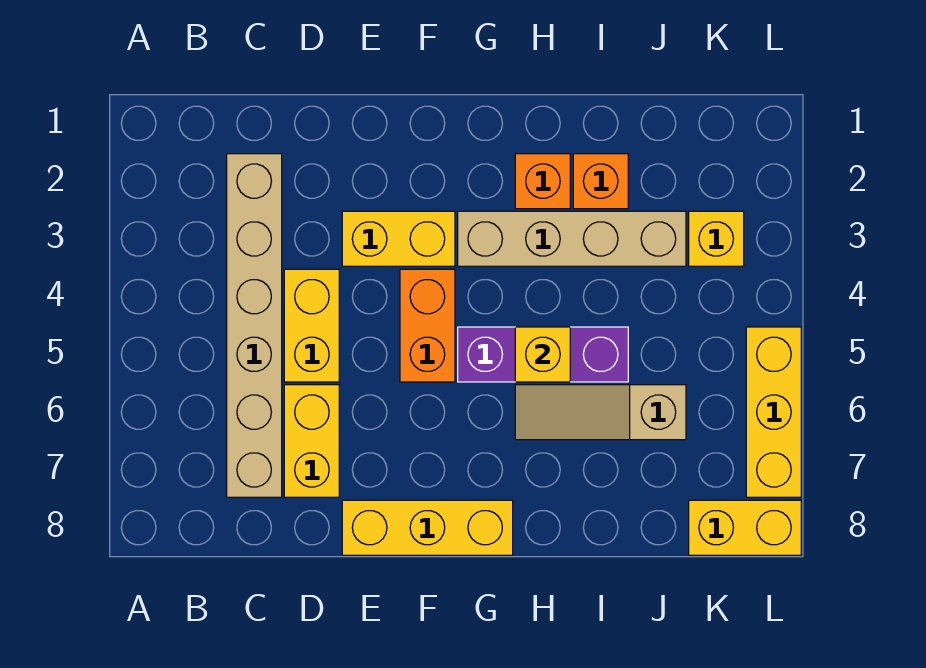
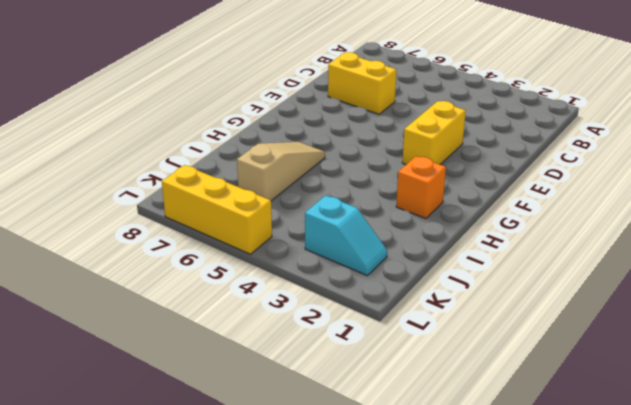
cyan 1x2 slope [305,195,387,276] -> yellow 1x1 brick [689,211,744,266]
none -> tan 1x6 brick [227,154,282,497]
none -> yellow 1x2 brick [284,269,339,382]
none -> yellow 1x3 brick [342,500,513,555]

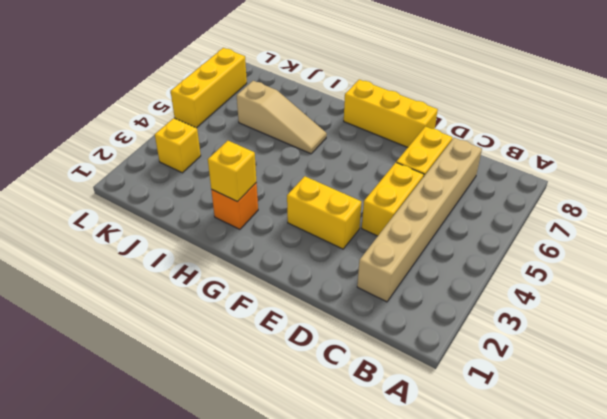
yellow 1x1 brick [208,141,256,202] -> yellow 1x1 brick moved to [515,327,570,382]
none -> orange 1x2 brick [400,269,455,382]
none -> tan 1x4 brick [458,211,686,266]
none -> purple 1x3 brick [458,327,628,382]

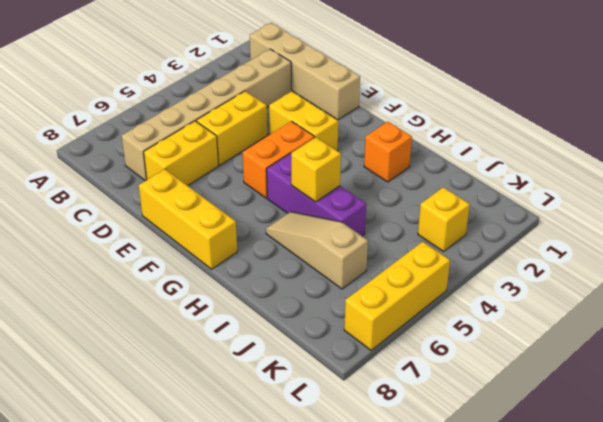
tan 1x4 brick [250,23,360,120] -> tan 1x4 brick moved to [458,211,686,266]
none -> orange 1x1 brick [573,154,628,209]
none -> yellow 1x2 brick [689,500,801,555]

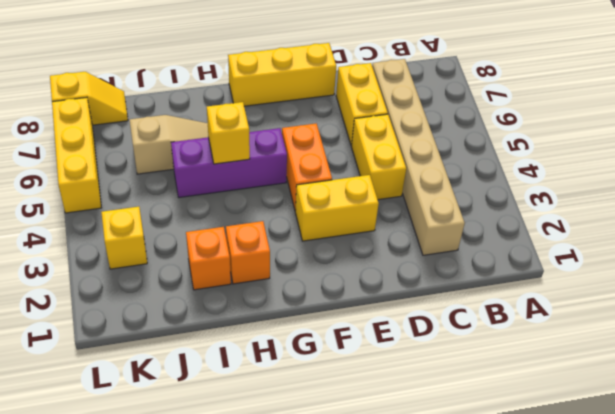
yellow 1x2 slope [50,72,128,125] -> yellow 1x2 brick [689,500,801,555]
none -> tan 1x4 brick [458,211,686,266]

